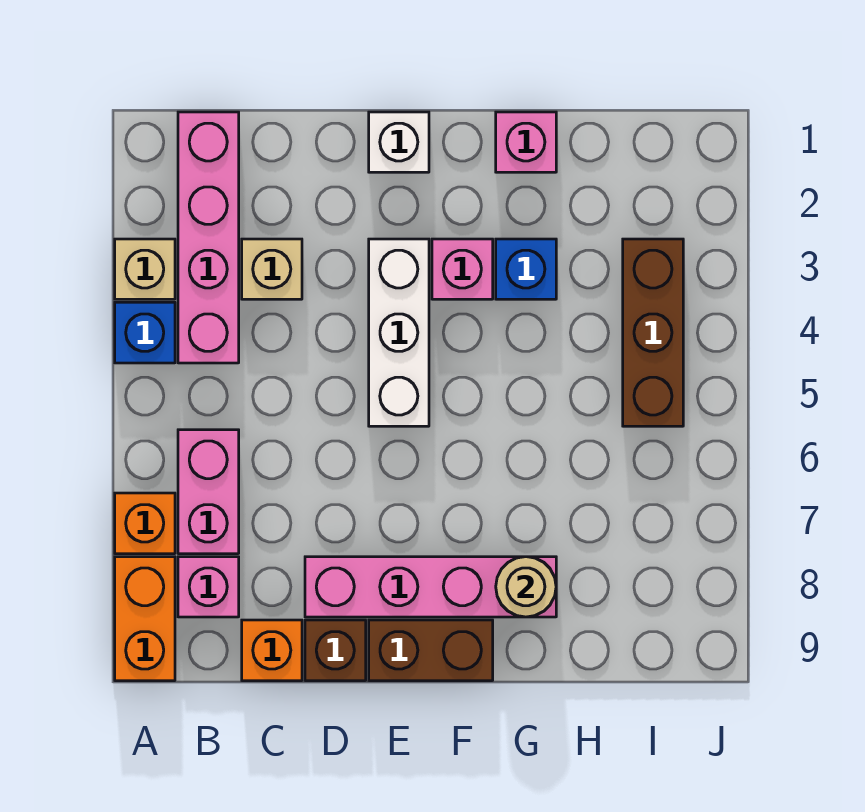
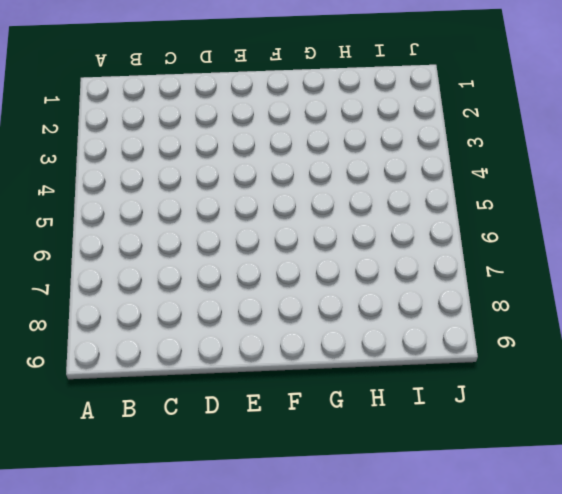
none -> tan 1x1 brick [115,239,175,299]
none -> blue 1x1 brick [115,302,175,363]
none -> orange 1x1 brick [115,493,175,554]

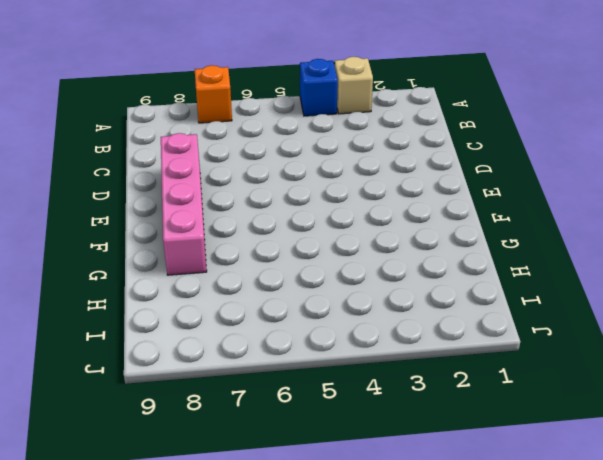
none -> orange 1x2 brick [115,557,175,681]
none -> pink 1x4 brick [178,112,239,363]
none -> pink 1x2 brick [178,430,239,554]

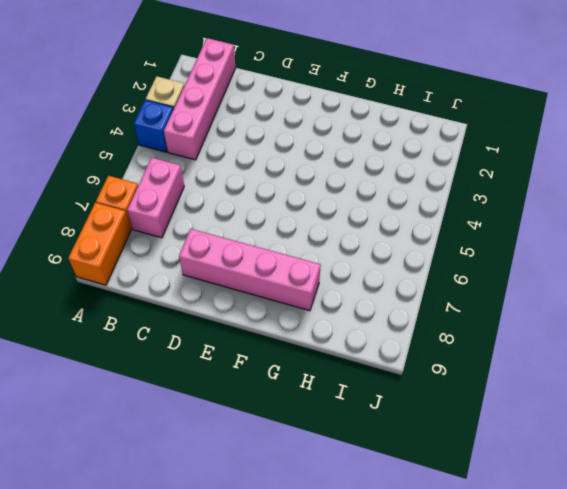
none -> pink 1x1 brick [178,557,239,617]
none -> tan 1x1 brick [242,239,302,299]
none -> orange 1x1 brick [242,620,302,681]

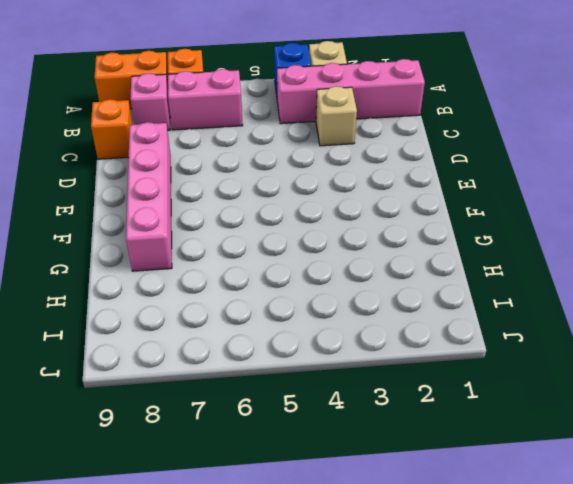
none -> brown 1x1 brick [305,620,366,681]
none -> white 1x1 brick [369,112,429,172]
none -> white 1x3 brick [369,239,429,426]

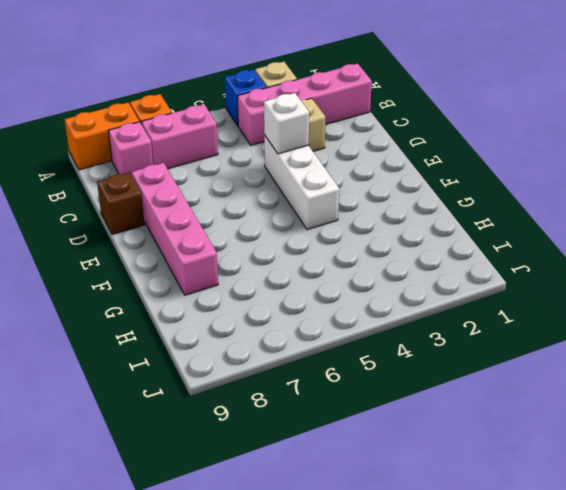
white 1x3 brick [264,135,339,230] -> white 1x3 brick turned to [369,239,429,426]
white 1x1 brick [264,93,309,154] -> white 1x1 brick moved to [369,112,429,172]
none -> orange 1x1 brick [242,620,302,681]
none -> brown 1x2 brick [369,620,493,681]
none -> pink 1x1 brick [432,239,493,299]

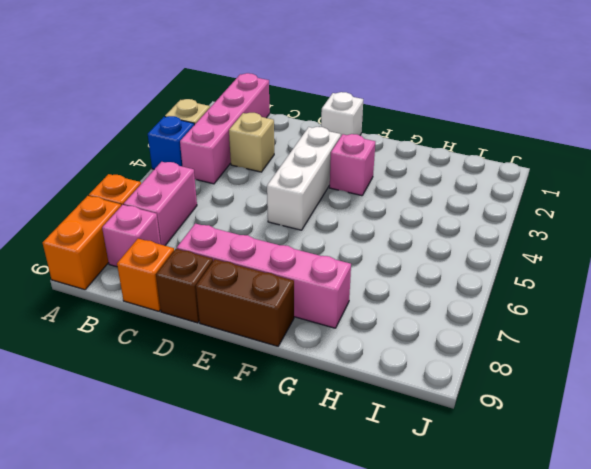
none -> pink 1x1 brick [496,112,556,172]
none -> blue 1x1 brick [496,239,556,299]
none -> brown 1x3 brick [623,239,683,426]

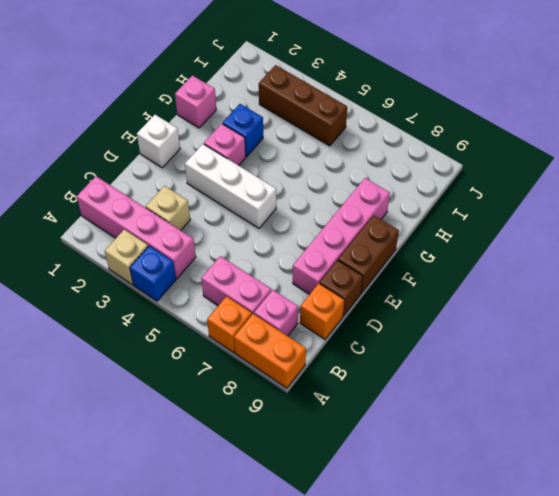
none -> tan 1x1 round brick [496,557,556,617]

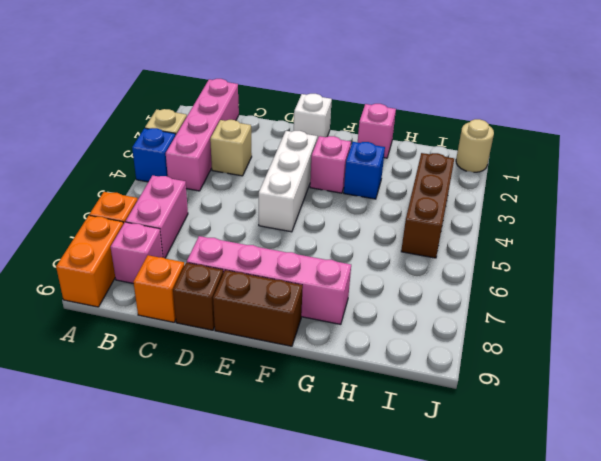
tan 1x1 round brick [456,119,494,172] -> tan 1x1 round brick moved to [496,557,556,617]

